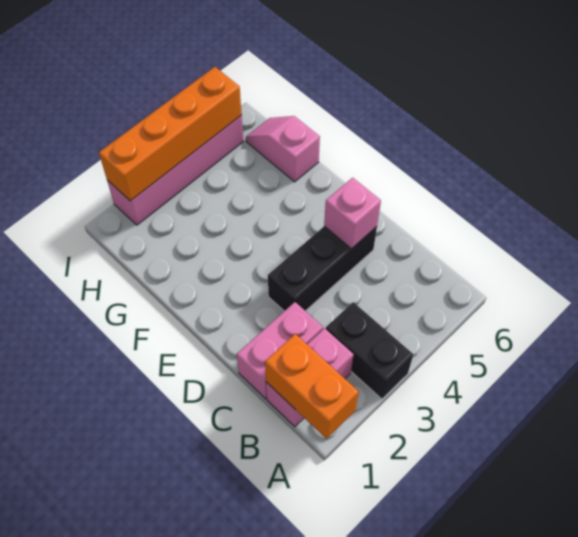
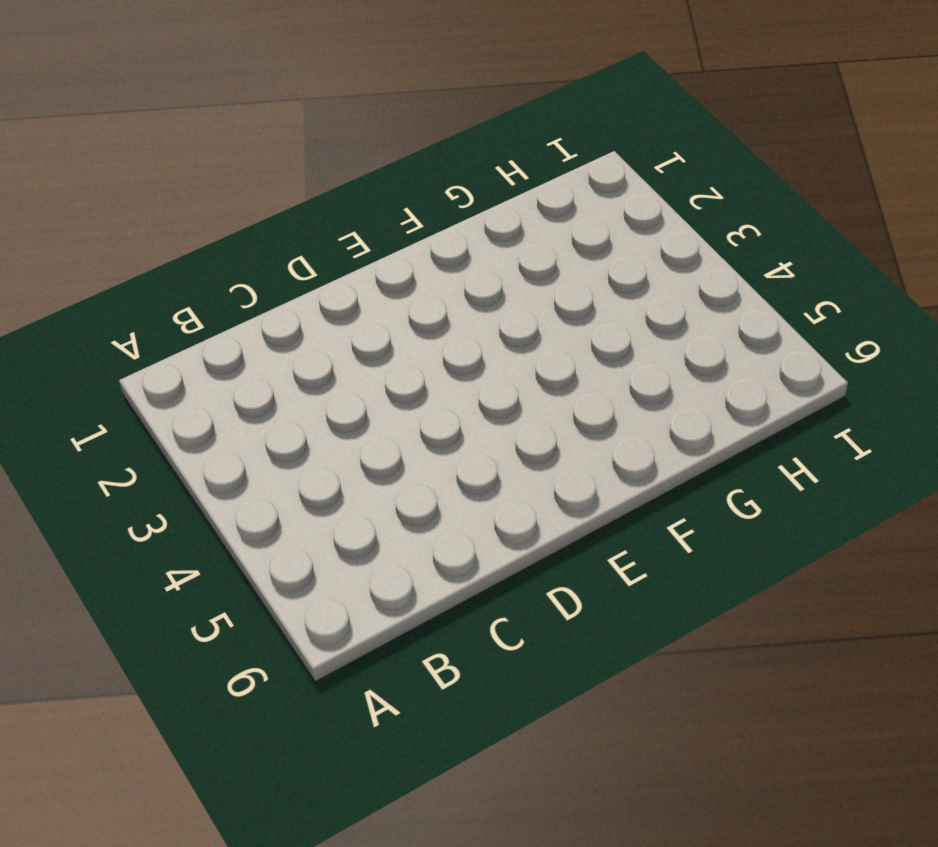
none -> black 1x2 brick [326,302,413,399]
none -> pink 1x2 brick [266,328,353,427]

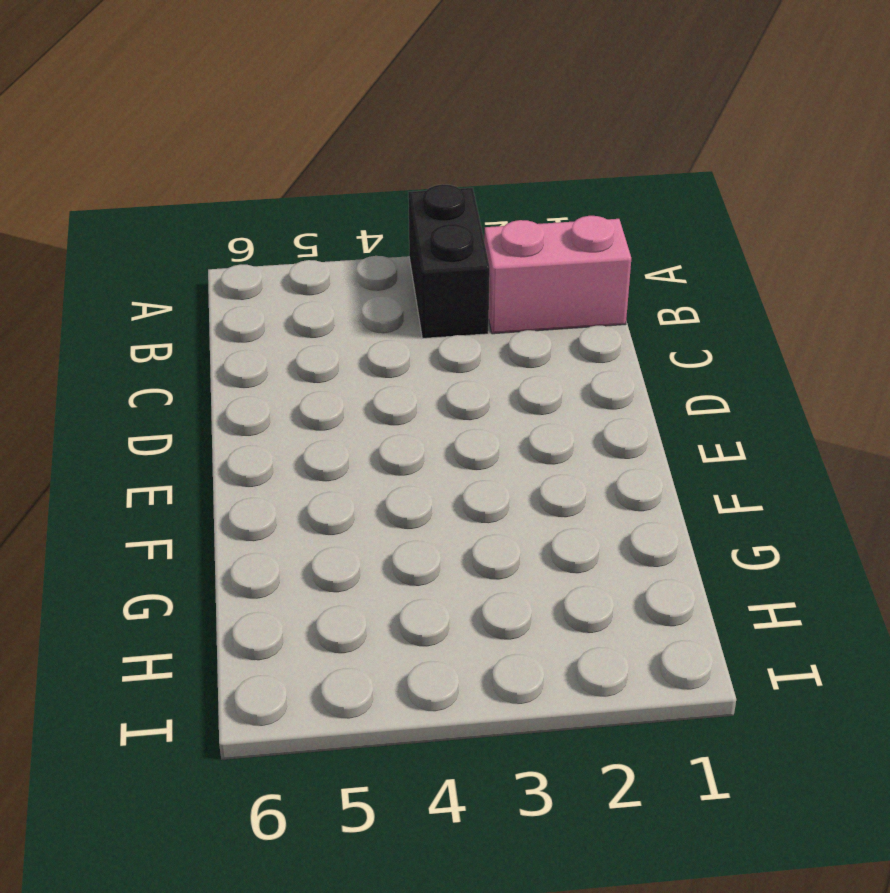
none -> pink 1x2 brick [237,302,323,399]
none -> black 1x3 brick [268,226,377,311]

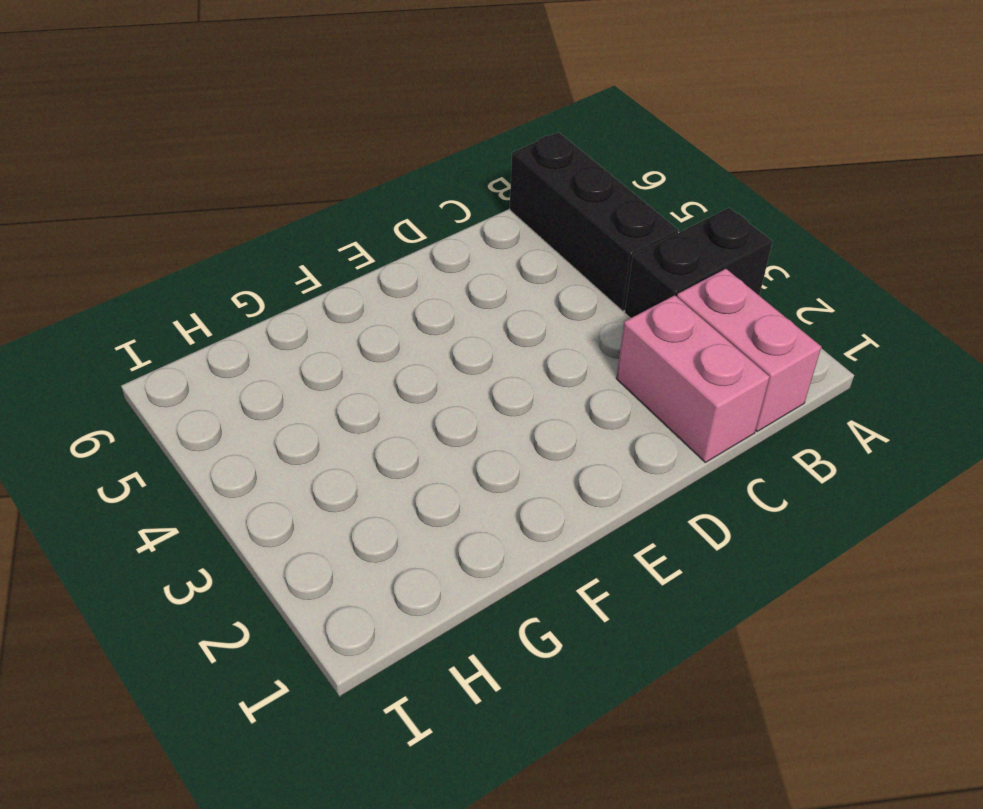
black 1x3 brick [510,132,679,311] -> black 1x3 brick moved to [268,226,377,311]
none -> pink 1x2 slope [246,116,320,182]
none -> pink 1x4 brick [107,115,243,225]

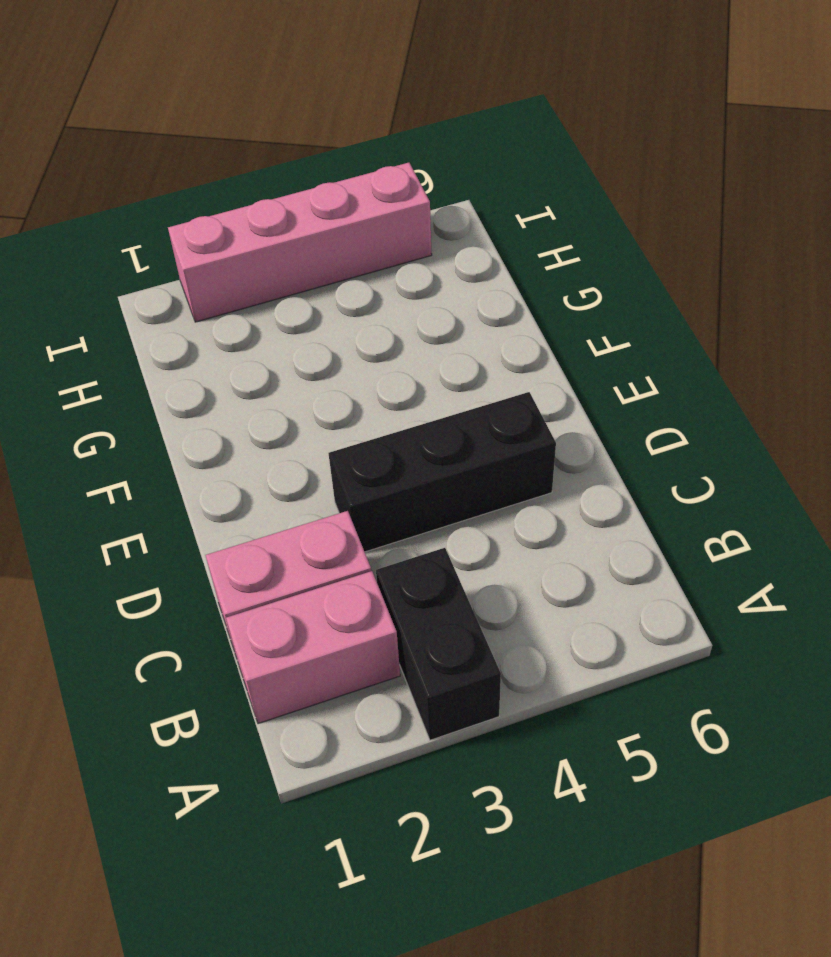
none -> pink 1x2 slope [246,116,320,182]
none -> orange 1x2 brick [265,334,359,439]

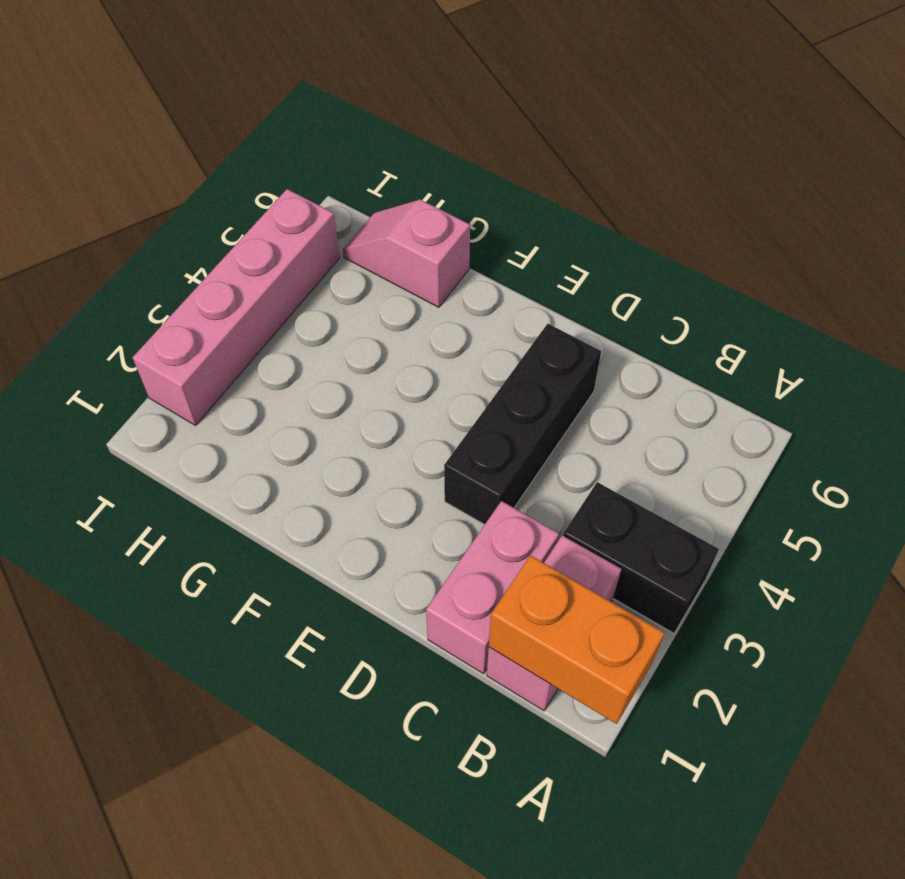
none -> pink 1x1 brick [324,178,381,249]
none -> orange 1x4 brick [99,67,242,201]

